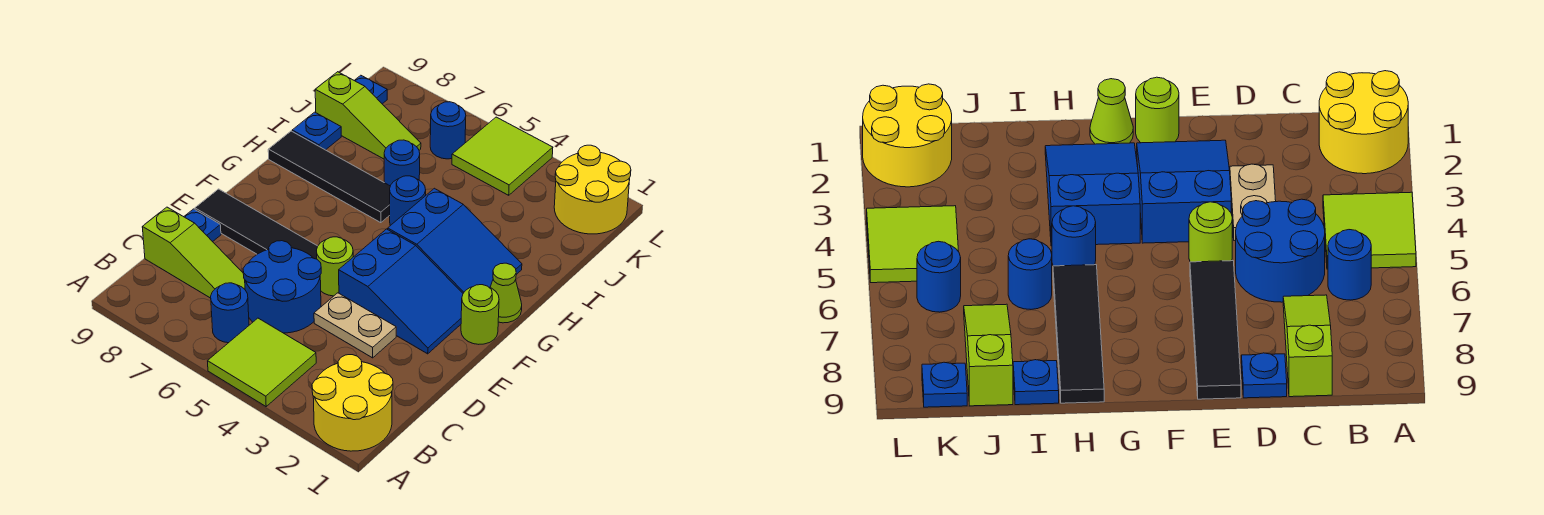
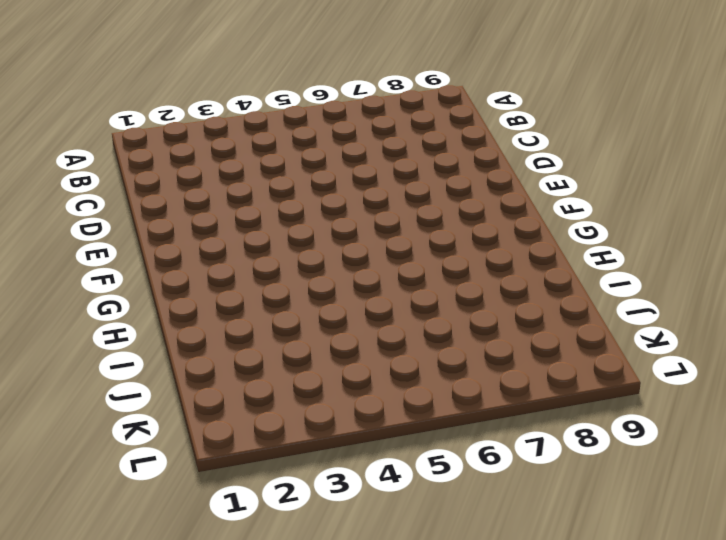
none -> yellow 2x2 round brick [312,355,393,451]
none -> lime 2x2 tile [208,318,316,406]
none -> blue 1x1 round brick [211,283,249,343]

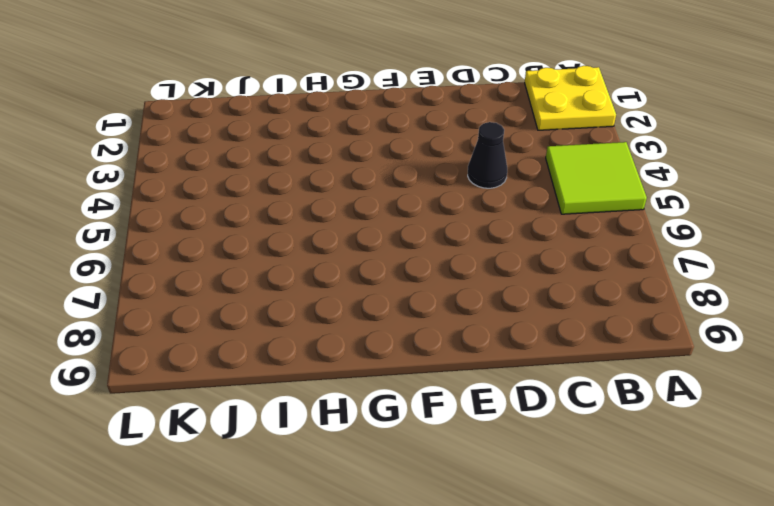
yellow 2x2 plate [525,66,616,130] -> yellow 2x2 round brick [312,355,393,451]
black 1x1 cone [468,122,507,188] -> tan 1x2 plate [314,293,396,358]
none -> blue 1x1 round brick [211,283,249,343]
none -> blue 2x2 round brick [243,241,321,333]
none -> lime 1x3 slope [142,207,245,298]

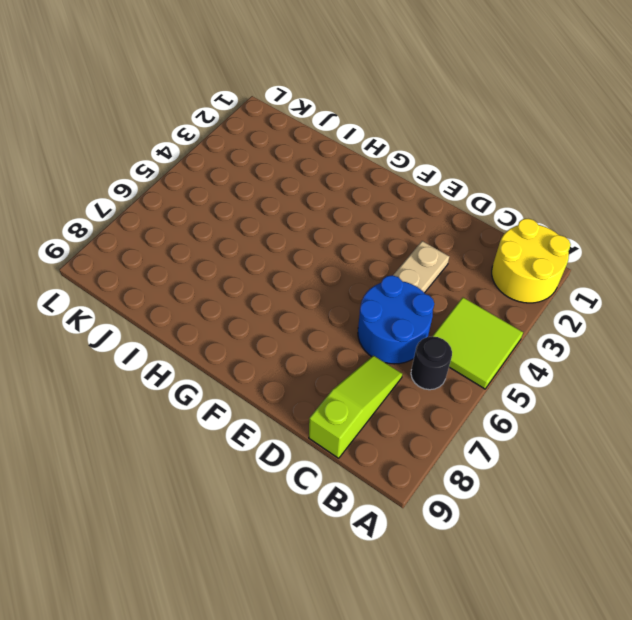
black 1x1 round brick [411,336,452,390] -> blue 1x1 round brick [211,283,249,343]
none -> blue 1x1 plate [184,209,221,242]
none -> blue 2x3 slope [339,229,463,354]
none -> lime 1x1 round brick [317,237,353,296]

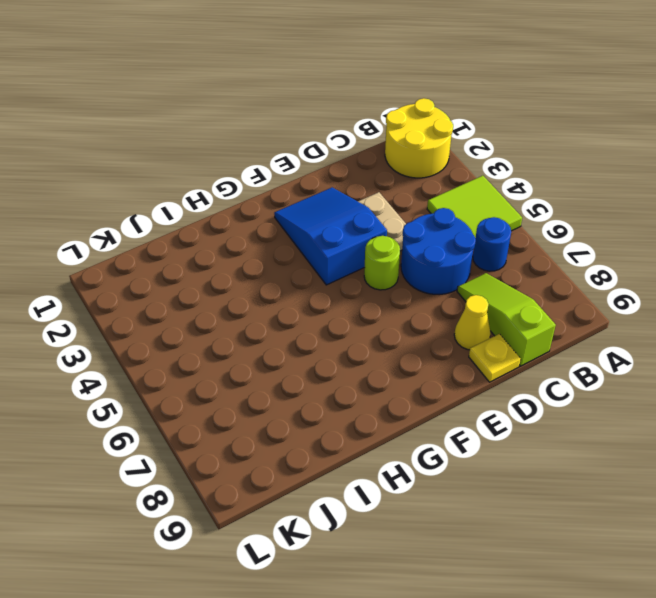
yellow 1x1 cone [454,295,490,350] -> none
yellow 1x1 plate [469,334,521,382] -> blue 1x1 plate [184,209,221,242]
none -> black 1x4 tile [195,189,318,259]
none -> lime 1x1 round brick [461,285,499,344]
none -> lime 1x1 cone [490,263,522,323]

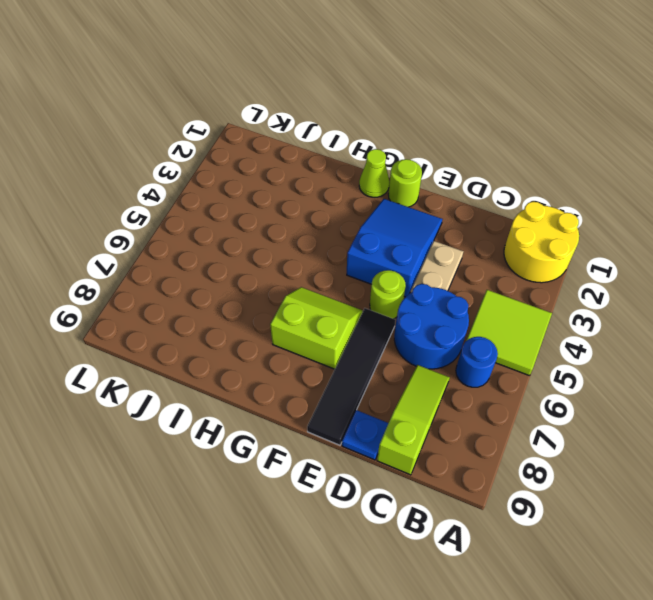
lime 2x2 slope [270,287,363,369] -> none
none -> blue 2x3 slope [388,188,522,293]
none -> blue 1x1 round brick [390,176,426,226]
none -> black 1x4 tile [268,131,390,223]

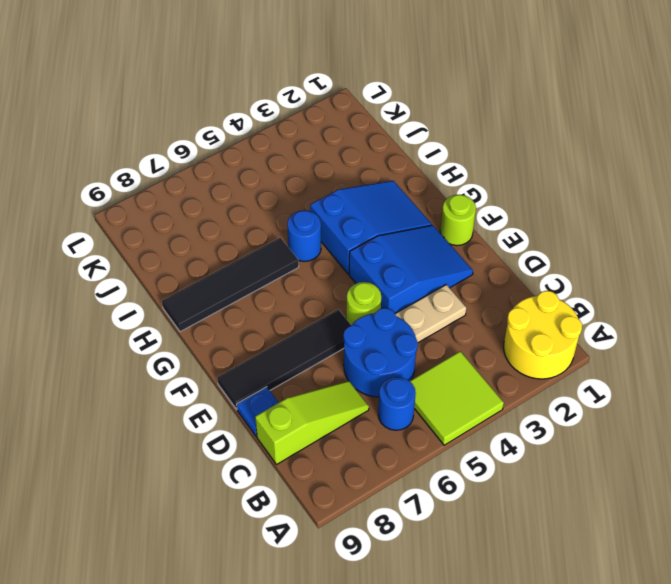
none -> lime 1x1 cone [490,263,522,323]
none -> blue 1x1 round brick [384,140,420,186]
none -> blue 1x1 plate [292,112,341,150]

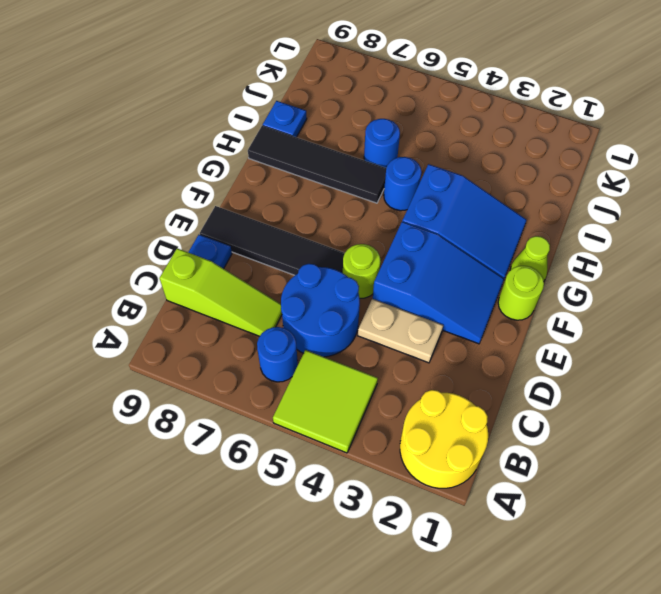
none -> lime 1x3 slope [315,72,421,159]
none -> yellow 2x2 round brick [554,145,631,234]
none -> lime 2x2 tile [452,117,553,195]

